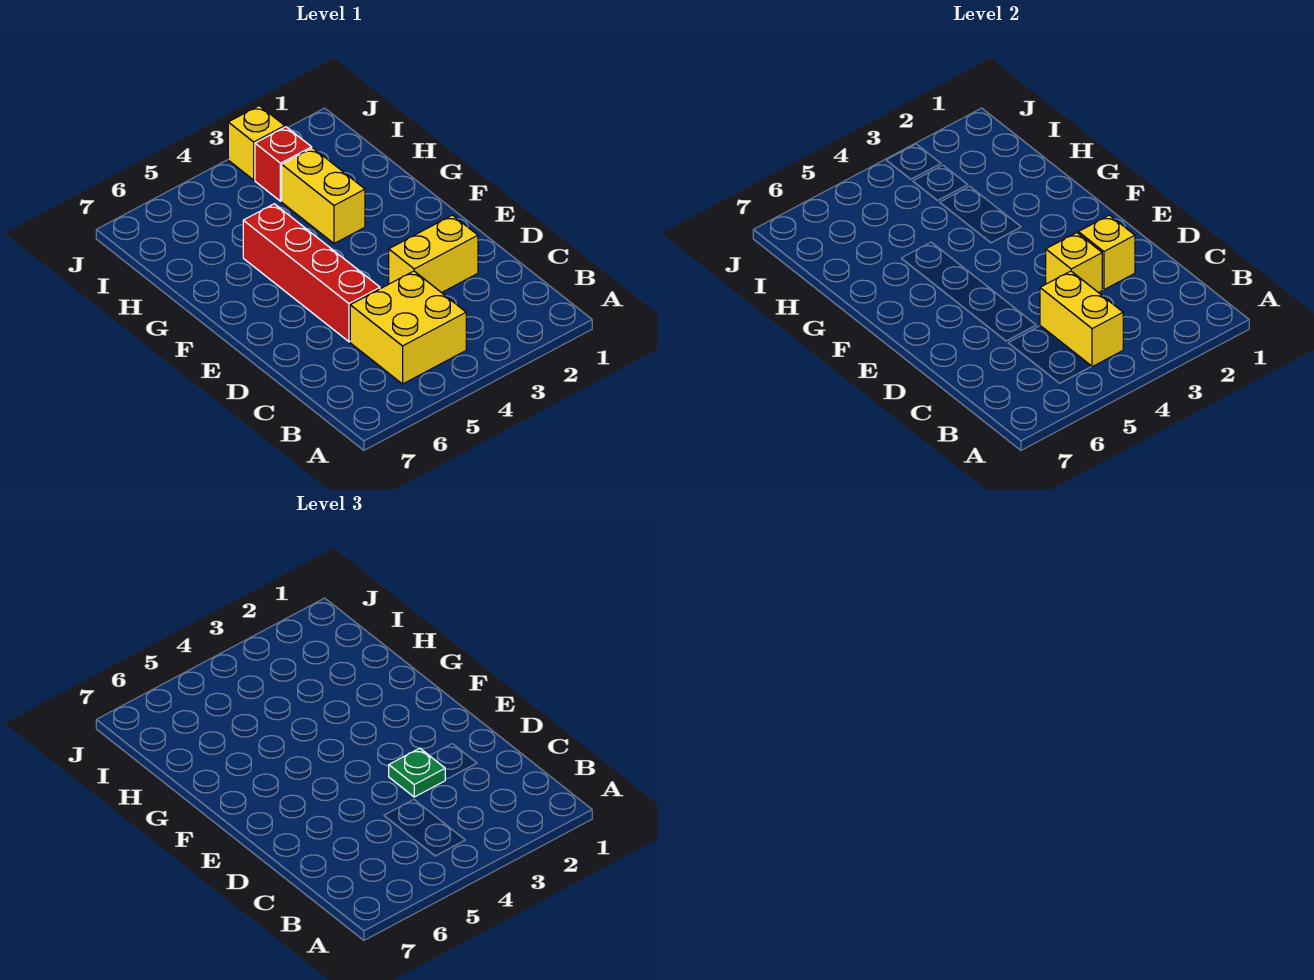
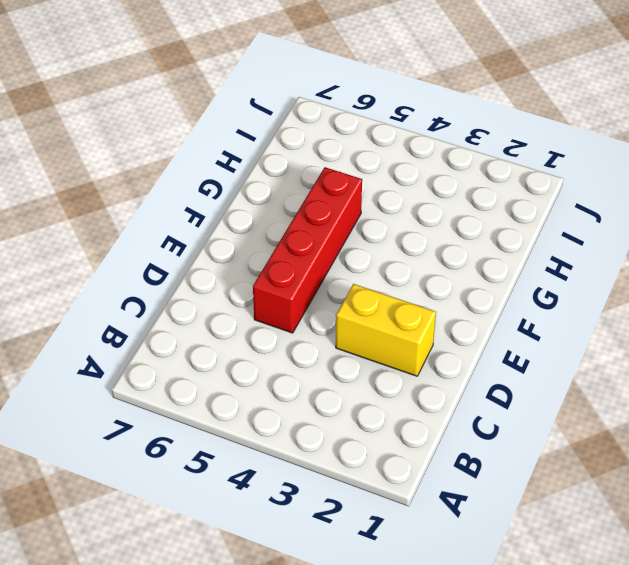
none -> yellow 2x2 brick [350,271,466,384]
none -> yellow 1x2 brick [282,148,365,243]

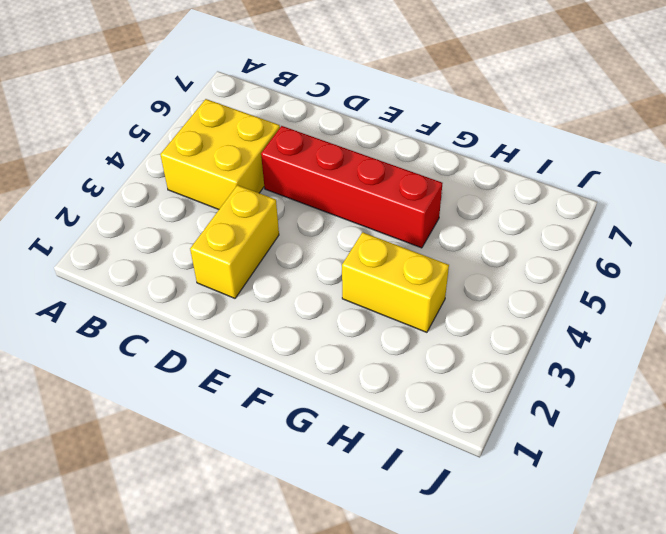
none -> red 1x1 brick [255,127,312,201]
none -> yellow 1x1 brick [228,106,285,180]

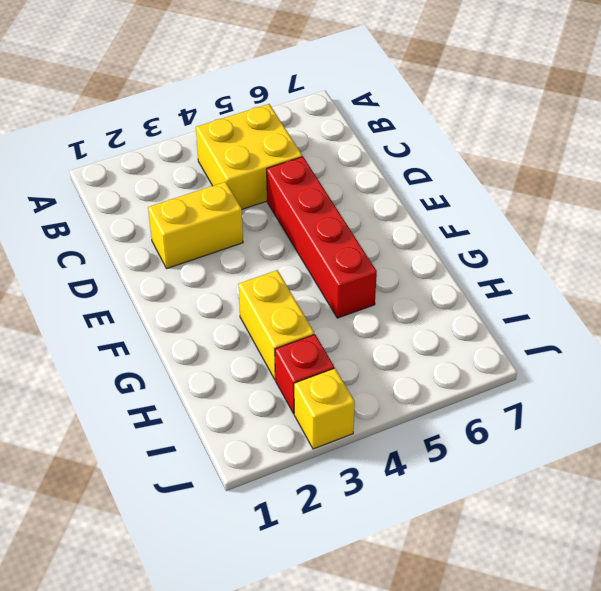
none -> yellow 1x2 brick [1040,271,1123,367]
none -> yellow 1x1 brick [1078,215,1135,290]

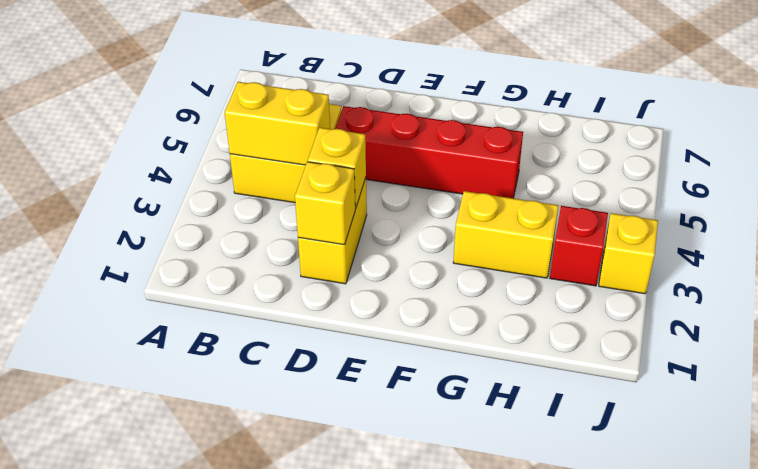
none -> green 1x1 plate [389,748,445,797]

